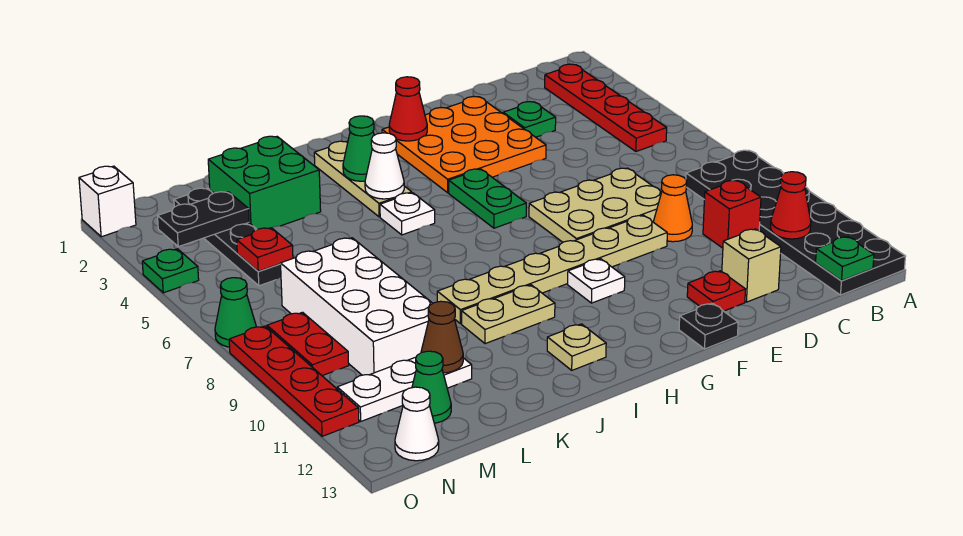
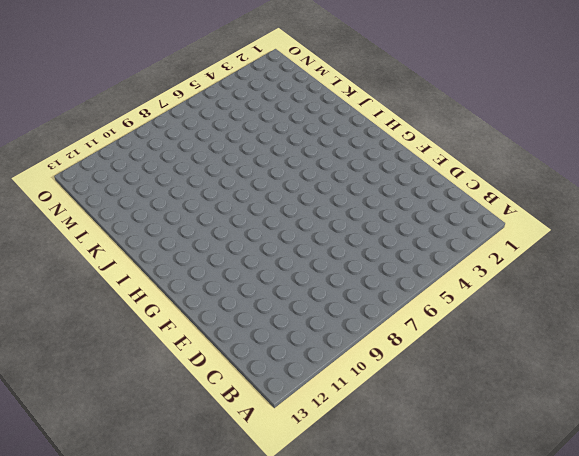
none -> black 2x6 plate [686,150,906,295]
none -> red 1x4 plate [545,64,667,151]
none -> red 1x1 brick [703,180,761,248]
none -> green 1x1 plate [503,102,556,137]

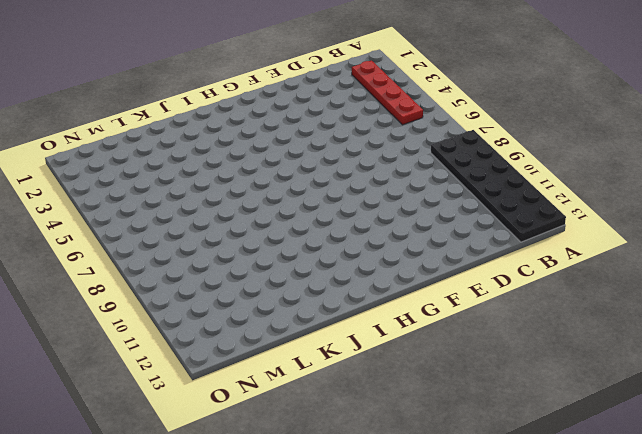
none -> red 1x1 brick [703,180,761,248]
none -> green 1x1 plate [503,102,556,137]
none -> tan 2x3 plate [529,168,662,242]
none -> orange 1x1 cone [653,175,692,242]

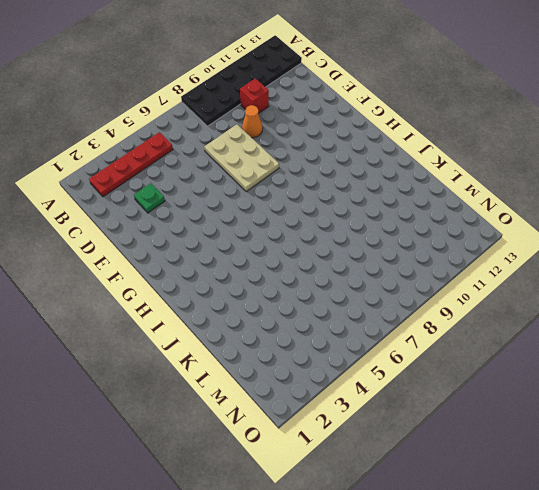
none -> tan 1x1 brick [722,229,781,302]
none -> orange 3x3 plate [382,96,546,193]
none -> tan 1x6 plate [437,215,667,324]
none -> red 1x1 plate [687,271,745,311]

